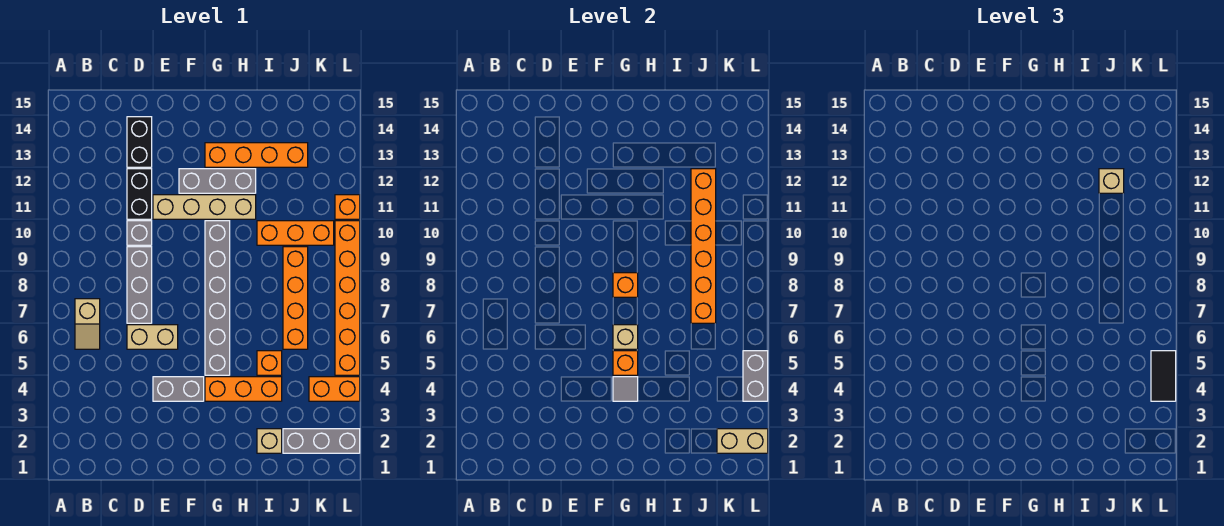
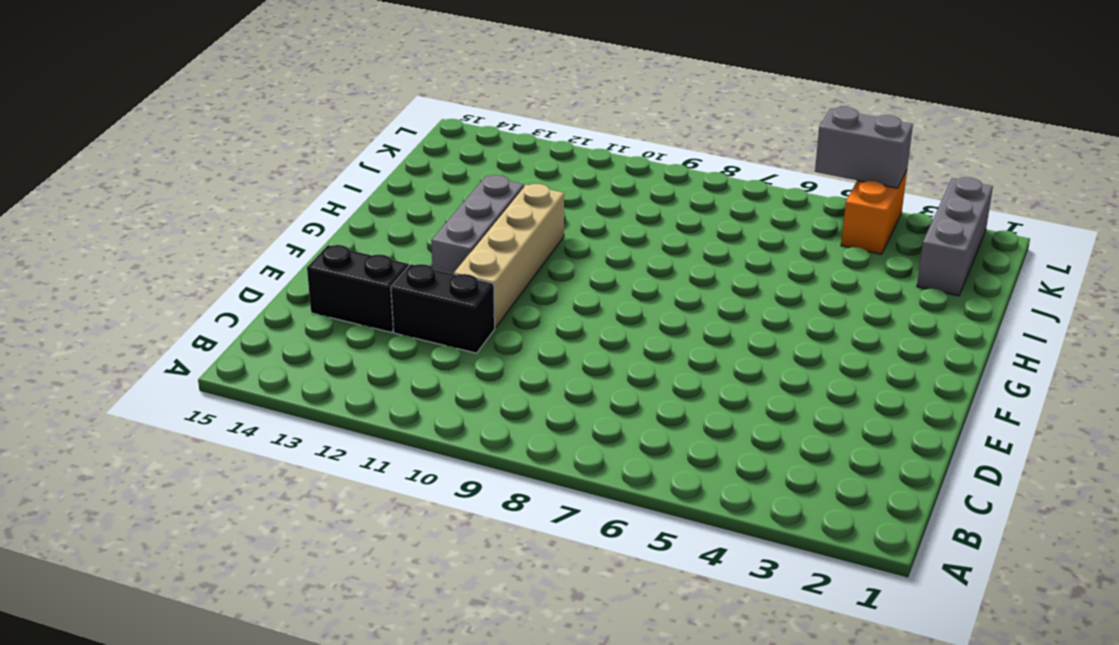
none -> tan 1x2 slope [75,299,100,349]
none -> tan 1x2 brick [127,325,178,349]
none -> grey 1x3 brick [127,247,152,323]

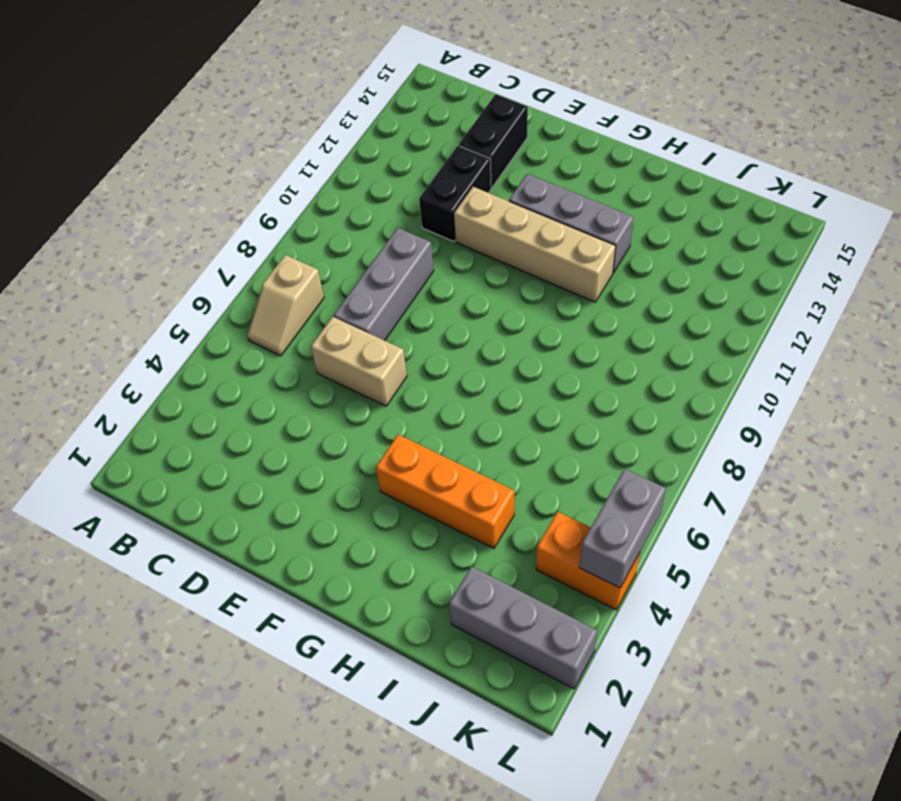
none -> grey 1x1 brick [127,221,152,245]
none -> grey 1x2 brick [153,377,204,401]
none -> grey 1x6 brick [205,221,230,375]

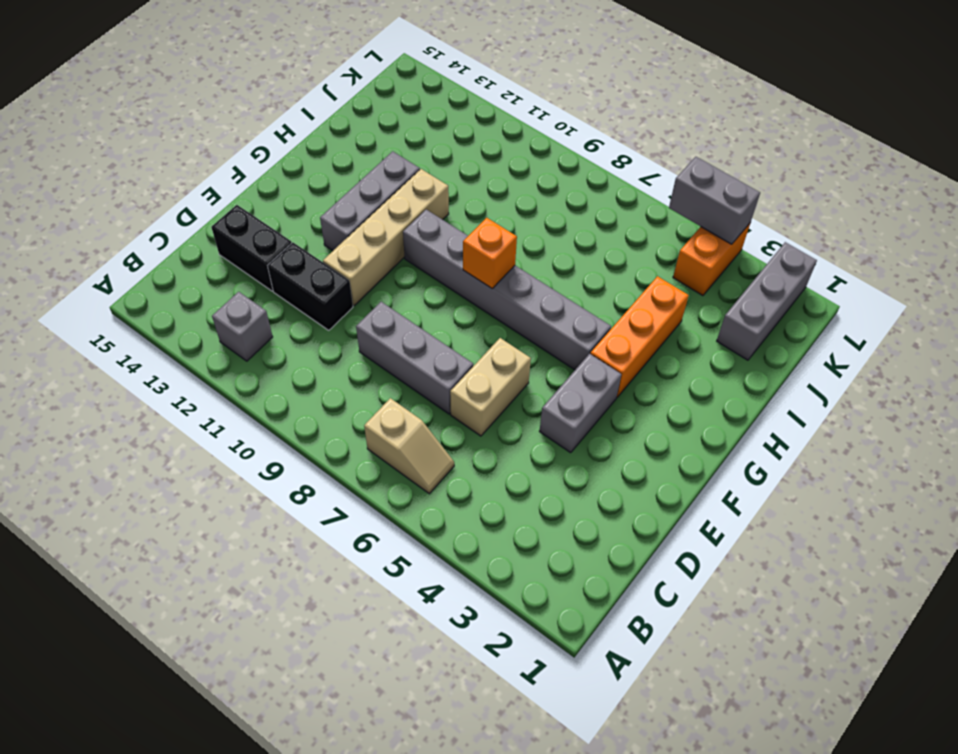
grey 1x1 brick [212,292,273,361] -> grey 1x1 brick moved to [127,221,152,245]
none -> orange 1x4 brick [205,143,308,167]
none -> tan 1x1 brick [257,429,282,453]
none -> orange 1x1 brick [257,351,282,375]

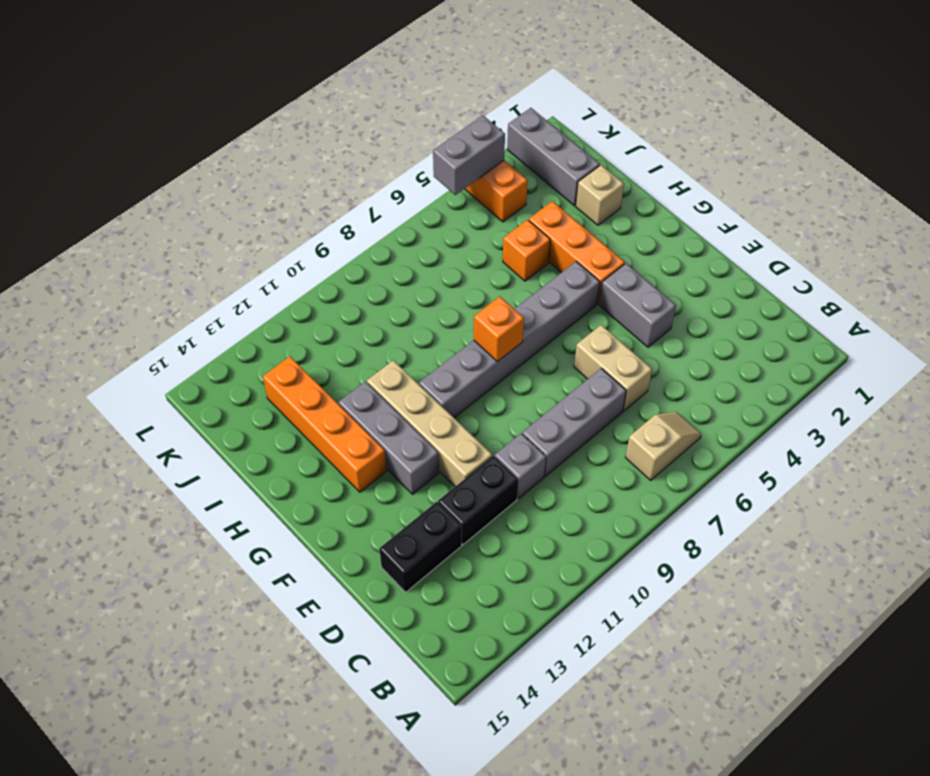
none -> orange 1x3 brick [257,221,334,245]
none -> orange 1x4 brick [283,247,308,349]
none -> orange 1x6 brick [335,221,360,375]

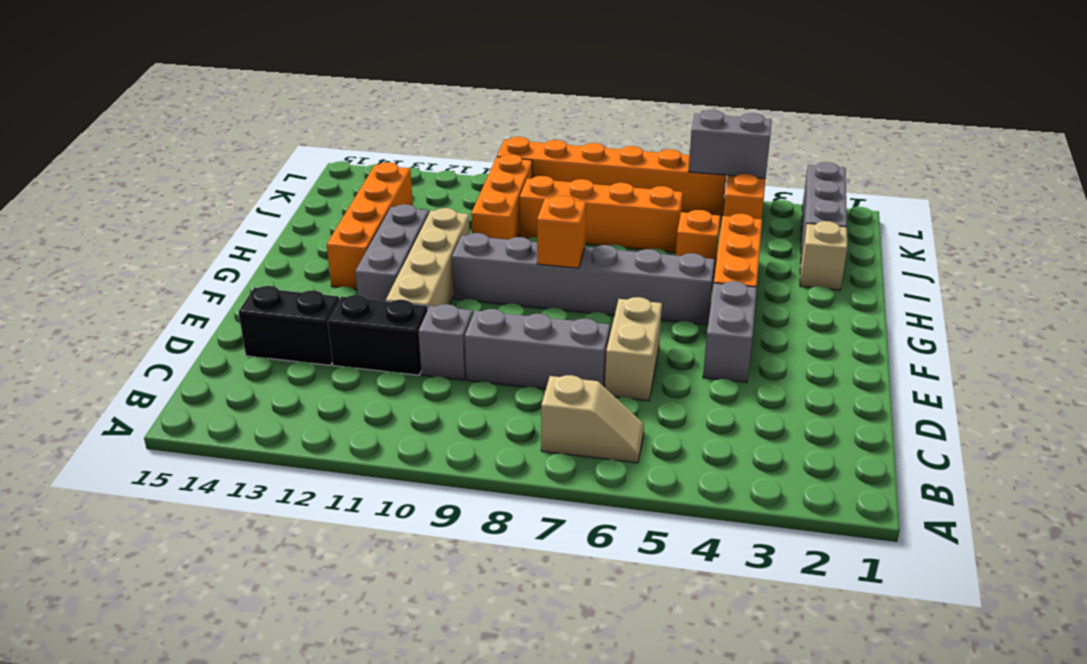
none -> orange 1x1 brick [335,195,360,219]
none -> grey 1x1 tile [613,377,638,401]
none -> orange 1x1 brick [613,351,638,375]

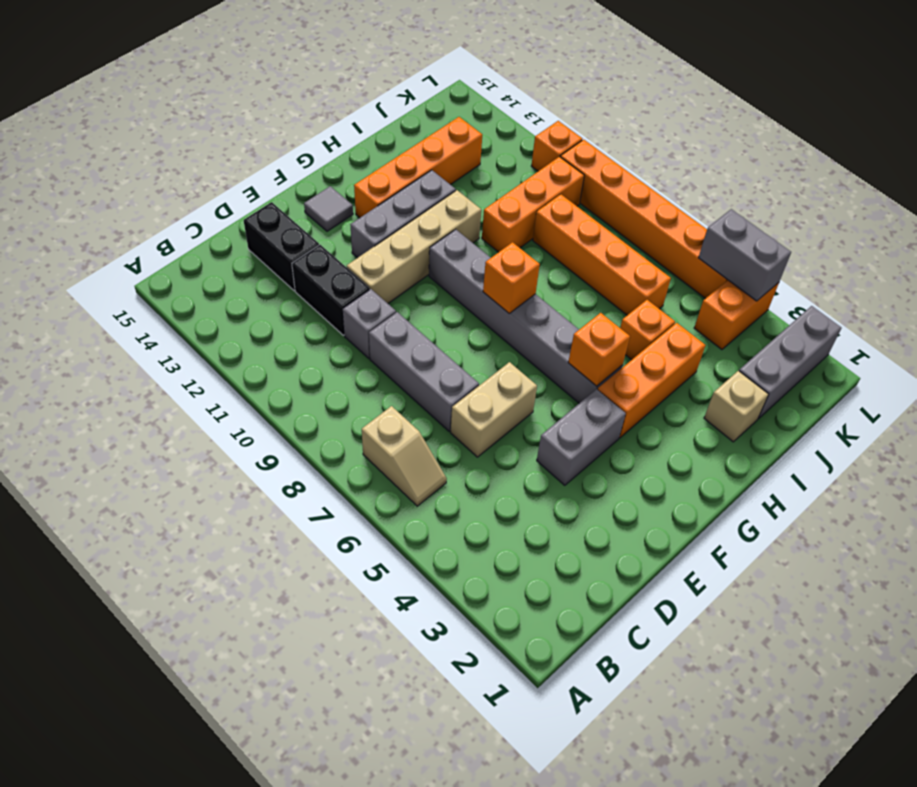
grey 1x1 tile [304,186,353,231] -> grey 1x1 tile moved to [613,377,638,401]
none -> tan 1x1 brick [613,325,638,349]
none -> orange 1x6 brick [691,169,716,323]
none -> tan 1x2 brick [717,429,768,453]

